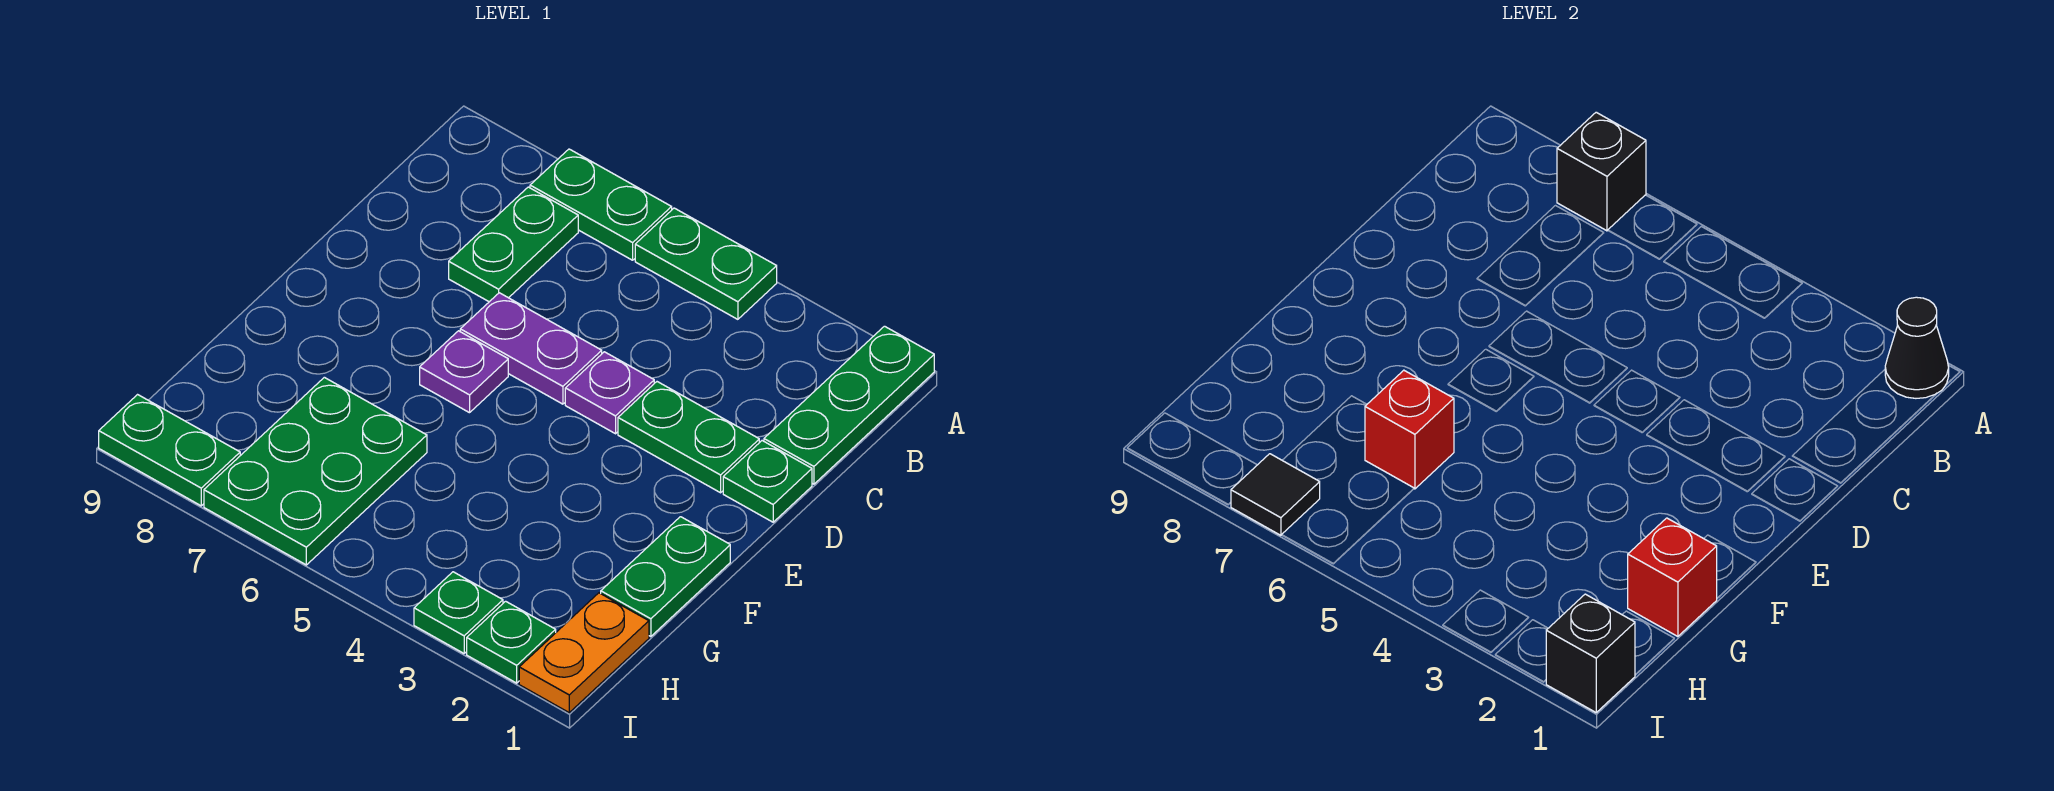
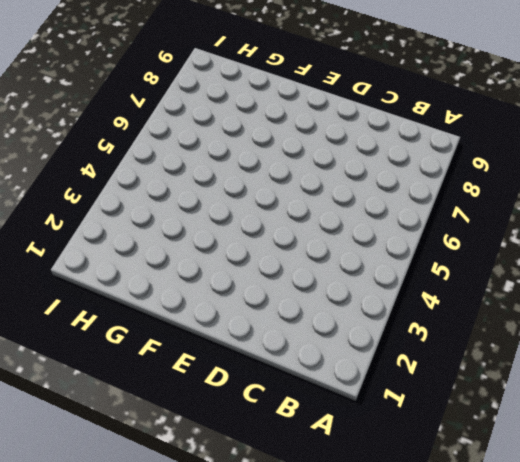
none -> green 1x3 plate [764,326,934,484]
none -> green 1x2 plate [635,208,777,319]
none -> green 1x2 plate [530,149,672,260]

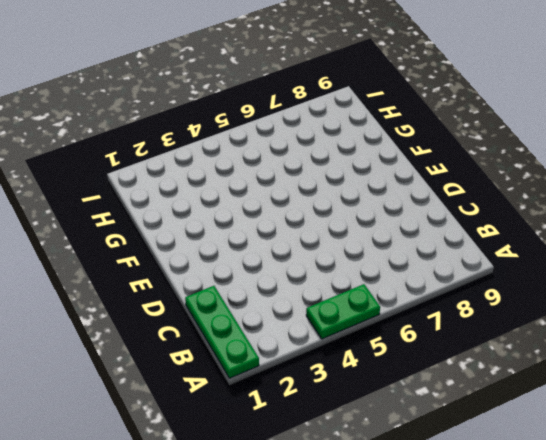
none -> green 1x2 plate [530,149,672,260]
none -> green 1x2 plate [449,187,578,302]
none -> green 1x1 plate [723,441,812,522]

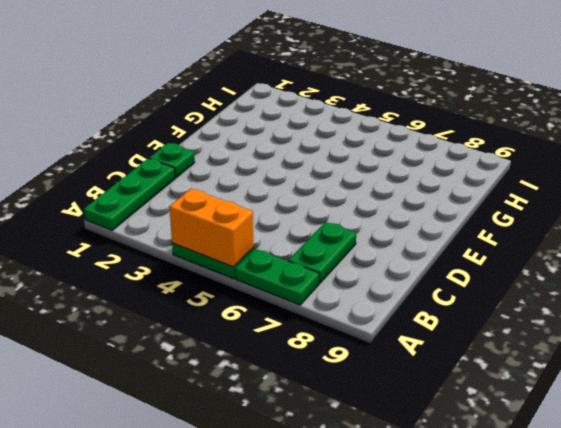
orange 1x2 brick [170,189,253,267] -> none
none -> green 1x2 plate [618,382,759,493]
none -> purple 1x1 plate [565,352,654,434]
none -> purple 1x2 plate [460,293,602,404]

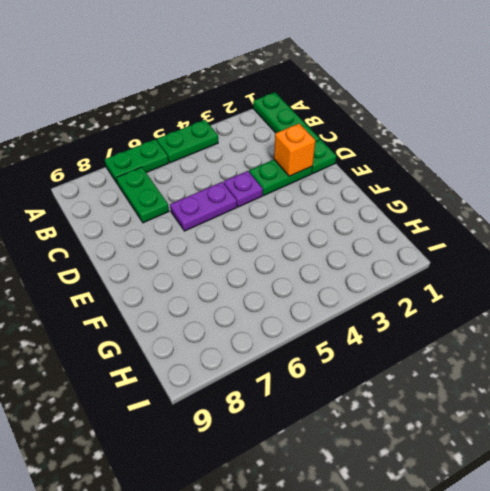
orange 1x1 brick [274,124,315,176] -> none
none -> purple 1x1 plate [420,331,508,413]
none -> green 1x2 plate [601,517,730,637]
none -> green 2x3 plate [204,377,427,565]

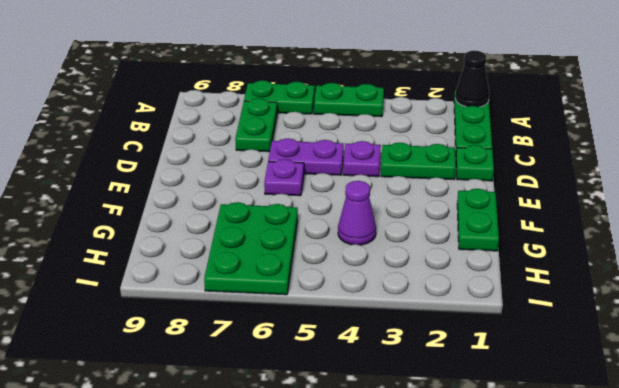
purple 1x1 cone [338,181,376,245] -> none
none -> orange 1x2 plate [519,593,649,712]
none -> green 1x1 plate [467,601,556,683]
none -> green 1x1 plate [414,572,503,653]

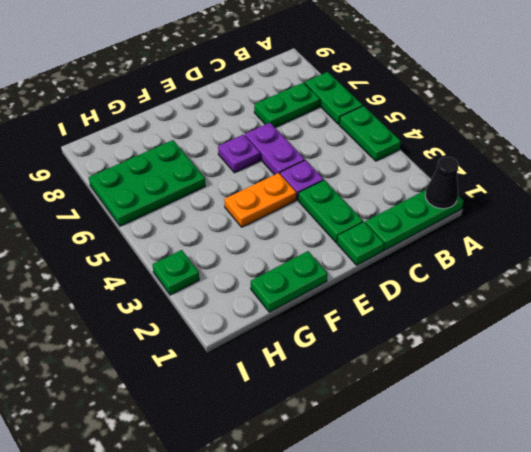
orange 1x2 plate [224,173,296,227] -> orange 1x2 plate moved to [519,593,649,712]
none -> green 1x1 plate [467,601,556,683]
none -> green 1x2 plate [99,395,240,506]
none -> black 1x1 brick [1557,112,1646,231]

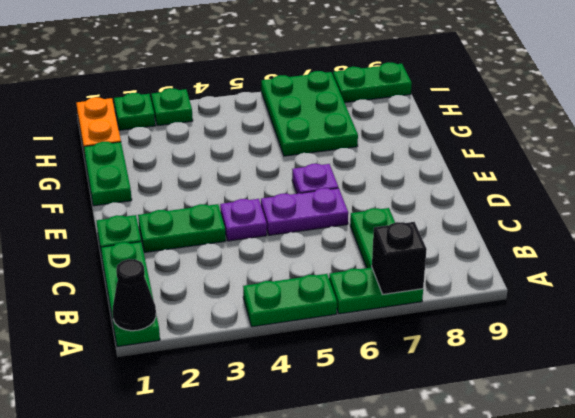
none -> red 1x1 brick [1628,518,1717,637]
none -> red 1x1 brick [1365,370,1454,489]
none -> black 1x1 brick [1546,594,1635,712]

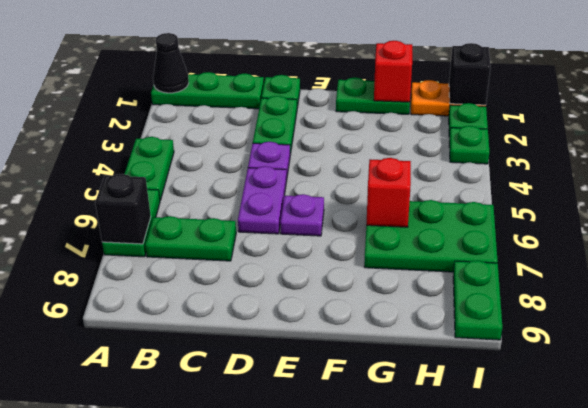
none -> black 1x1 tile [1231,454,1320,535]

